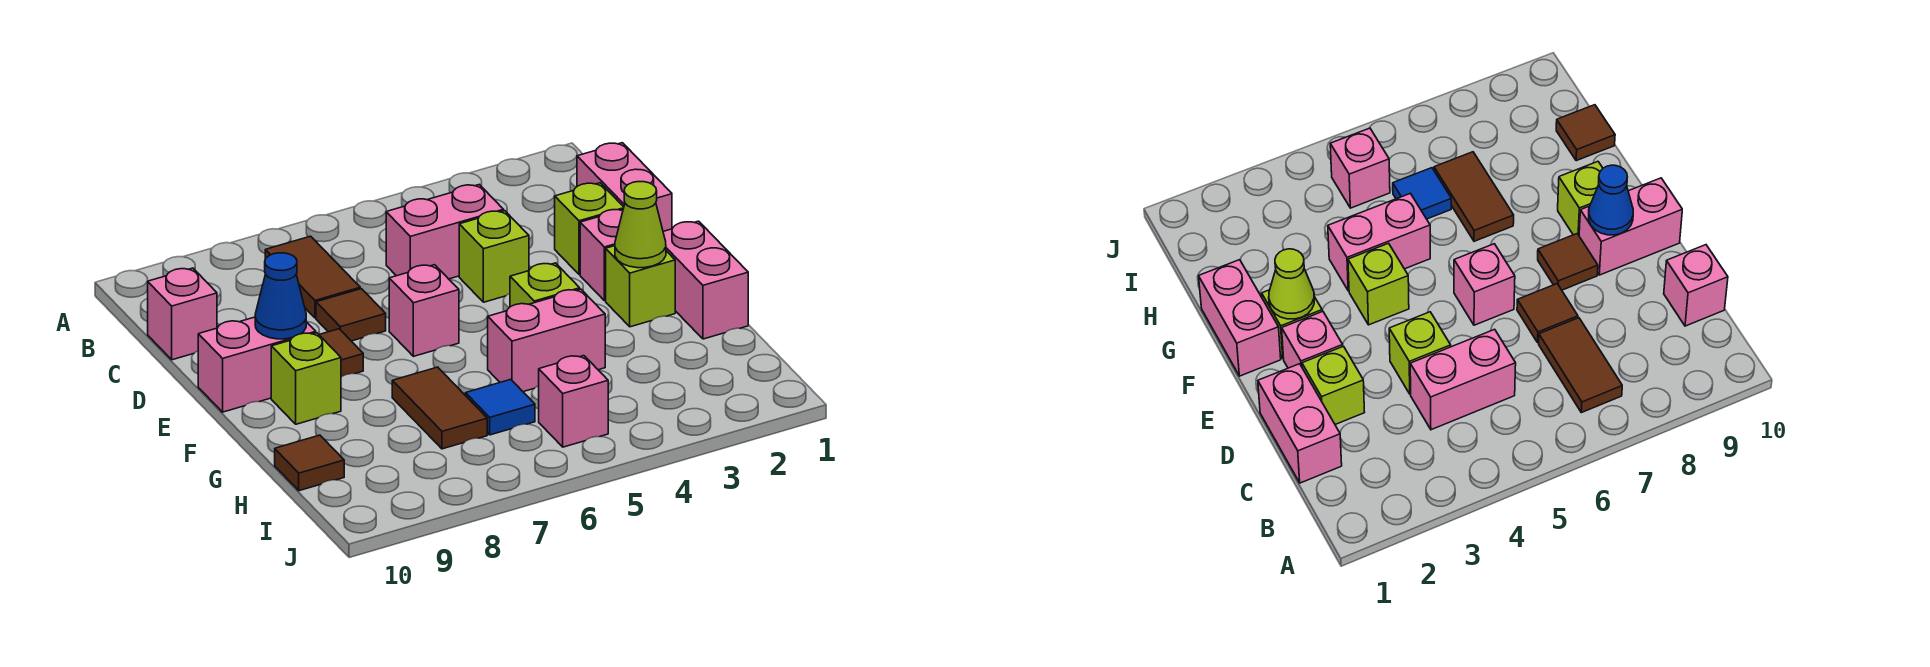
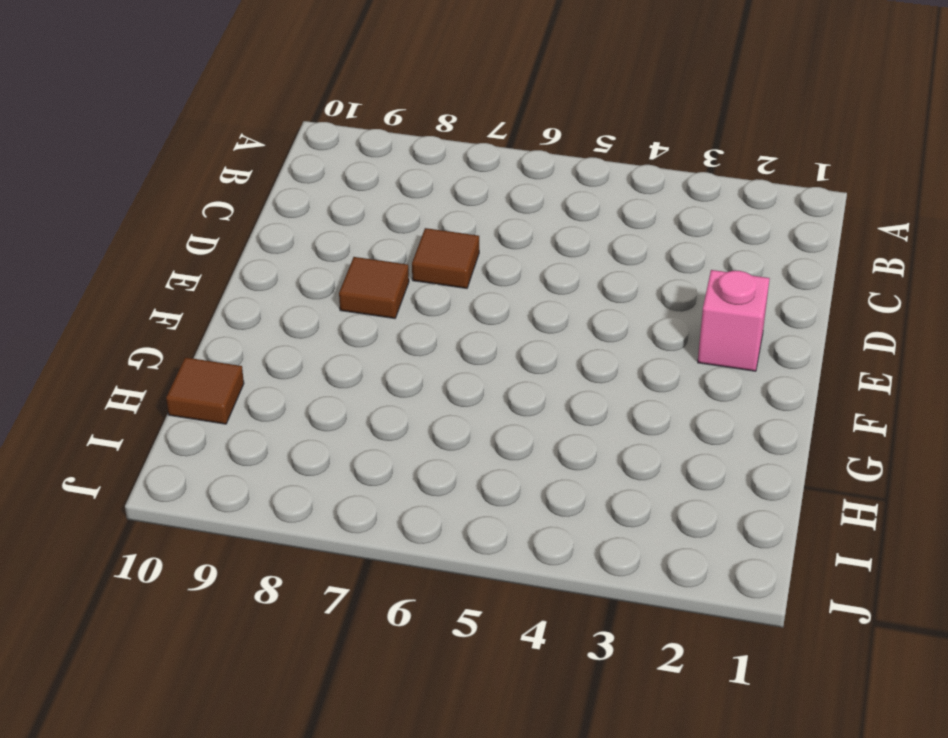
none -> brown 1x2 tile [265,236,360,318]
none -> pink 1x2 brick [577,143,672,231]
none -> pink 1x2 brick [386,185,504,279]

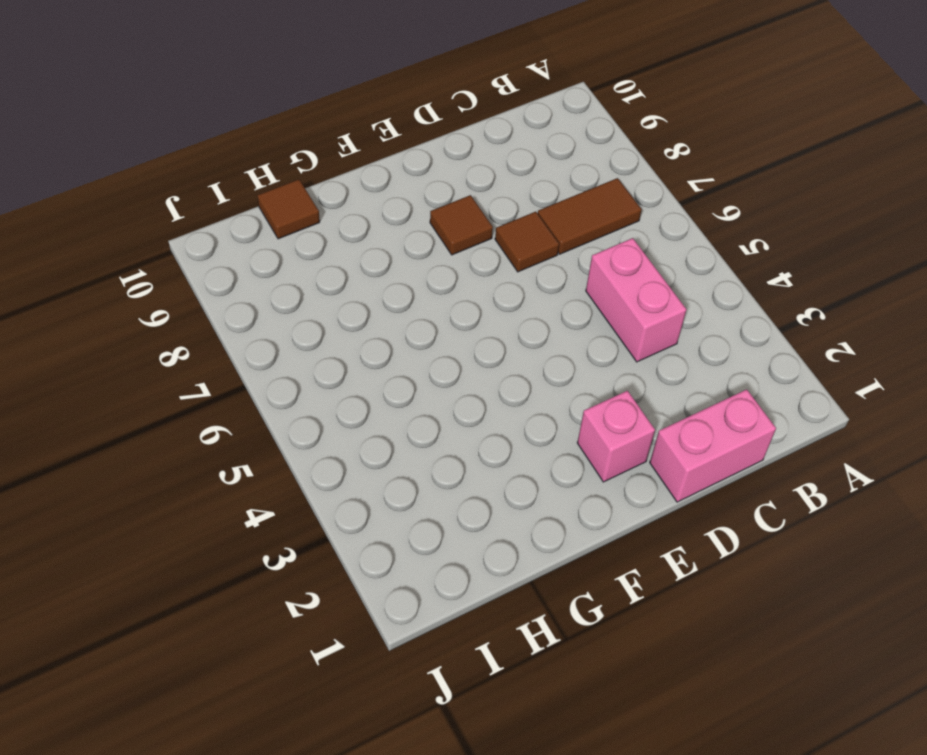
none -> pink 1x1 brick [148,268,217,360]
none -> lime 1x1 brick [555,183,624,274]
none -> lime 1x1 brick [459,211,529,302]

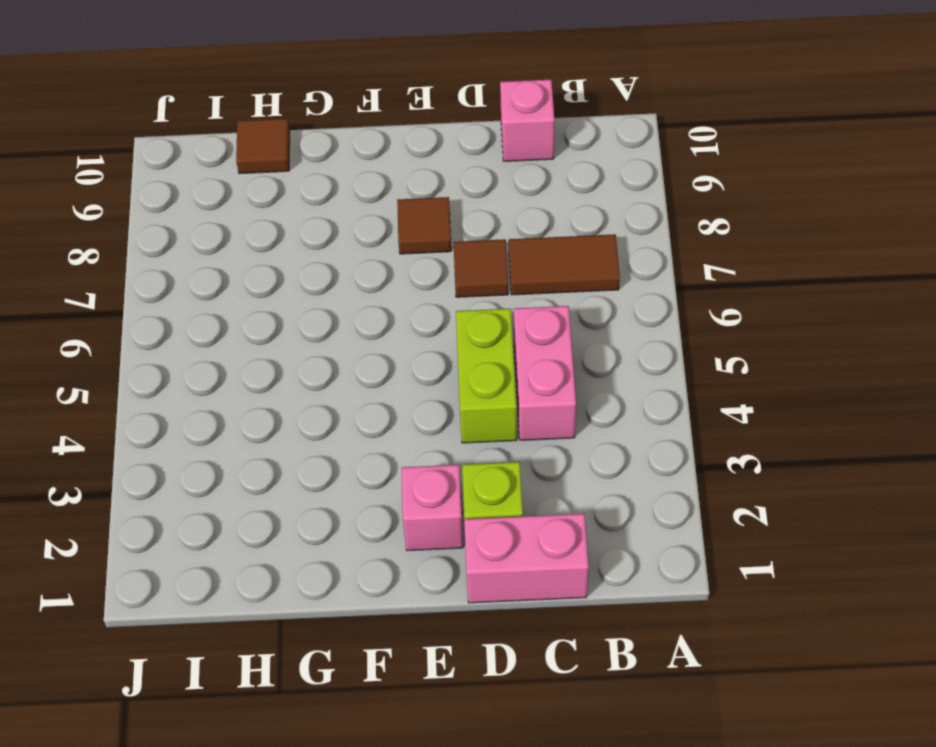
lime 1x2 brick [456,309,517,443] -> lime 1x1 brick [459,211,529,302]
none -> pink 1x1 brick [389,265,459,356]
none -> pink 1x2 brick [198,317,316,412]
none -> pink 1x2 brick [663,221,748,339]

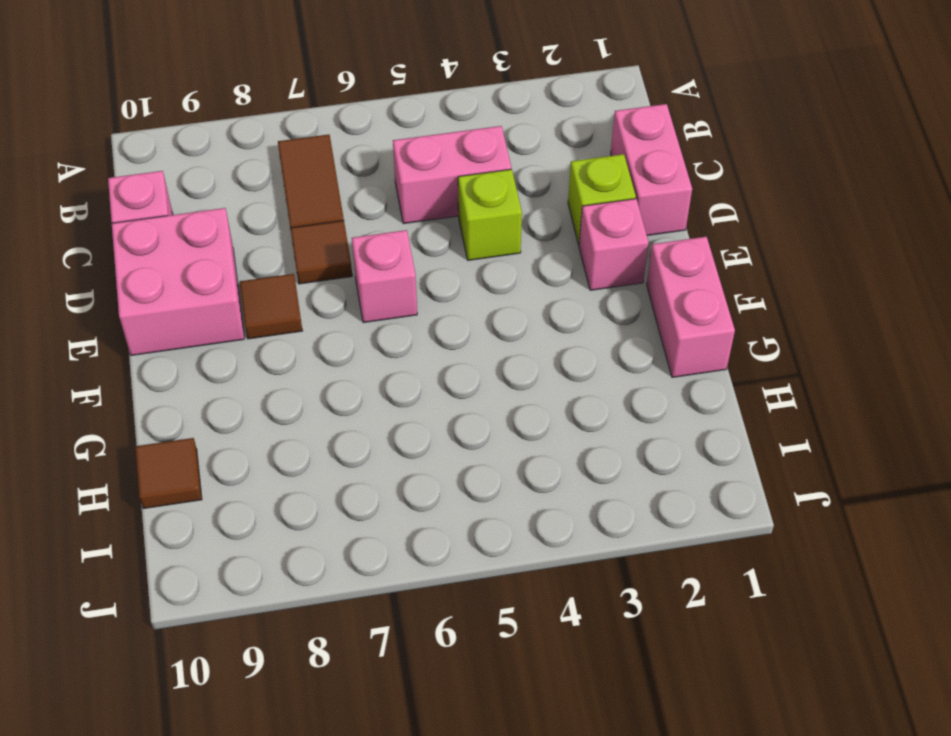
pink 2x2 brick [112,208,244,355] -> pink 1x2 brick [198,317,316,412]
none -> lime 1x1 brick [606,246,675,327]
none -> lime 1x1 brick [510,263,580,307]
none -> lime 1x1 brick [271,333,341,424]

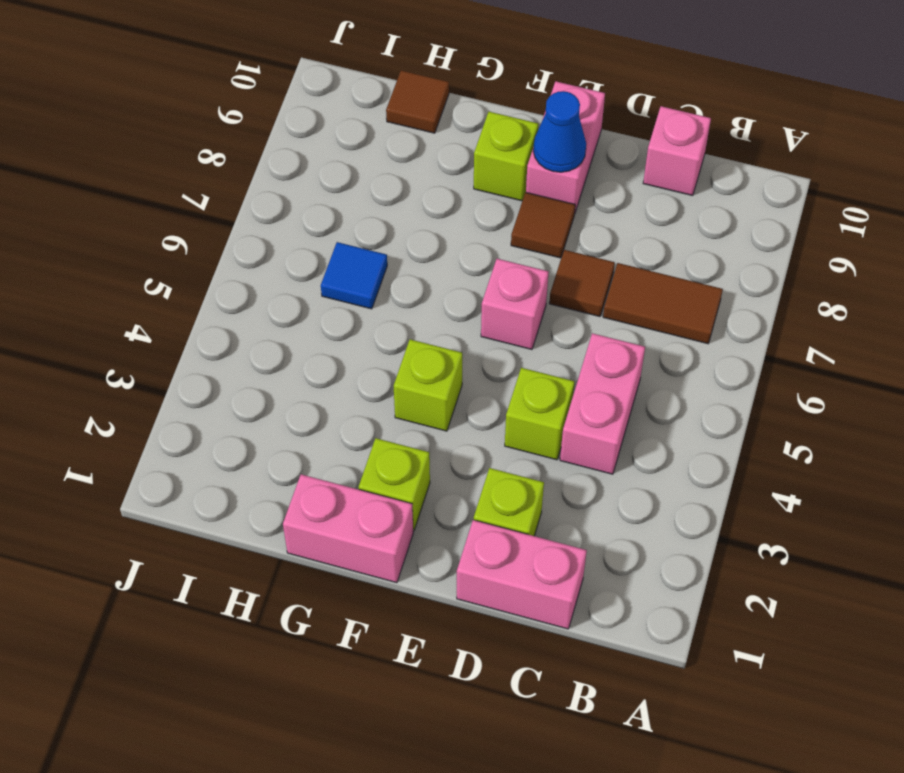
none -> pink 1x1 brick [580,210,623,301]
none -> pink 1x2 brick [488,289,605,392]
none -> brown 1x2 tile [392,367,487,449]

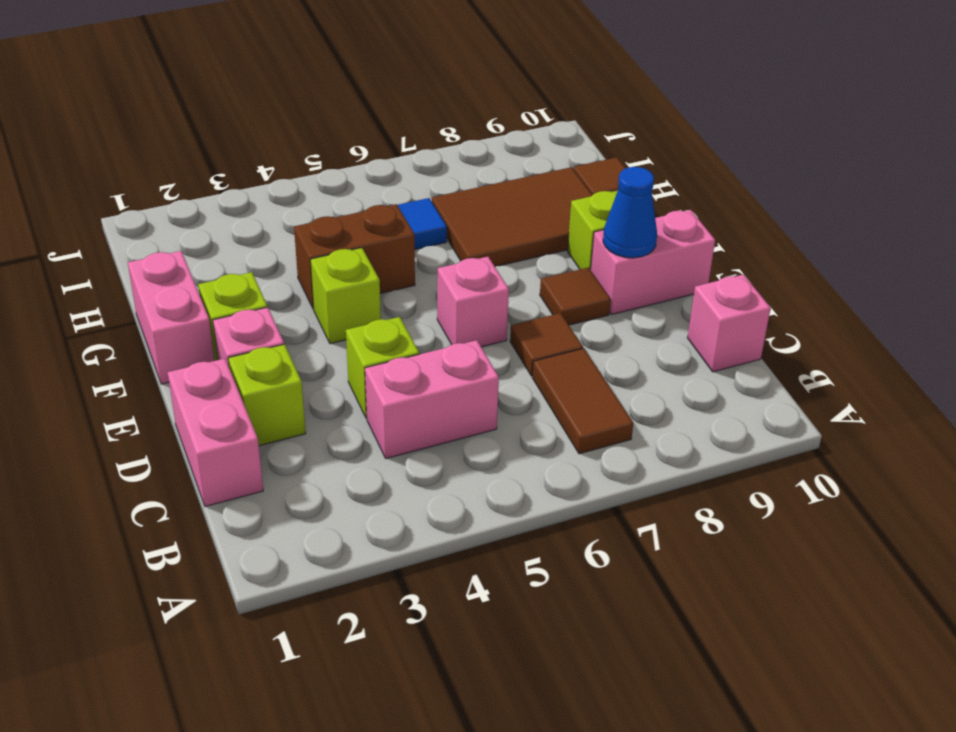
brown 1x2 brick [294,204,415,309] -> pink 1x2 brick [488,289,605,392]
brown 2x3 tile [432,167,592,267] -> brown 1x2 tile [392,367,487,449]
none -> pink 1x1 brick [539,356,608,447]
none -> lime 1x1 cone [615,182,666,268]

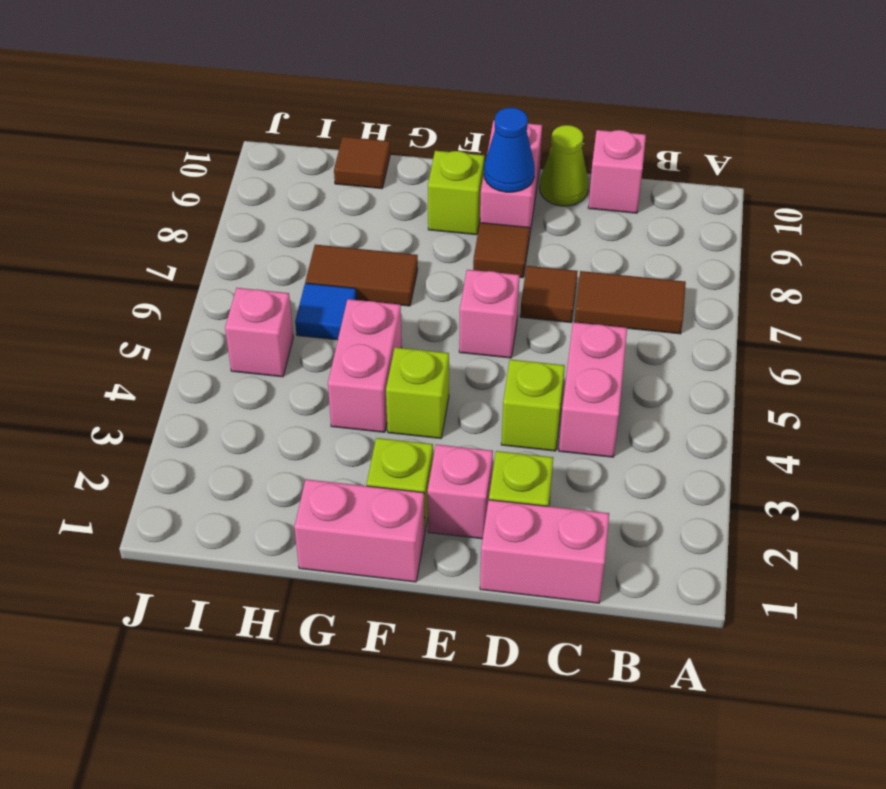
lime 1x1 cone [540,125,589,206] -> lime 1x1 cone moved to [615,182,666,268]

